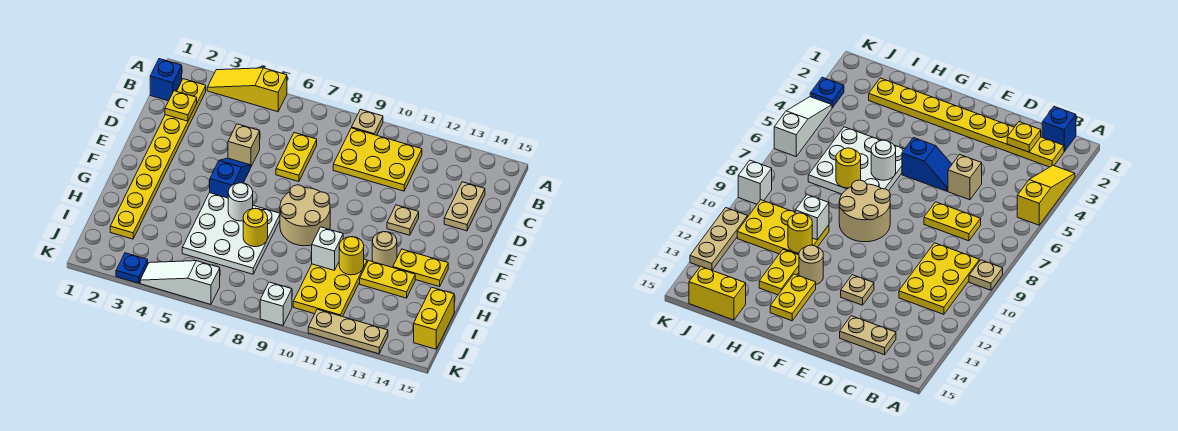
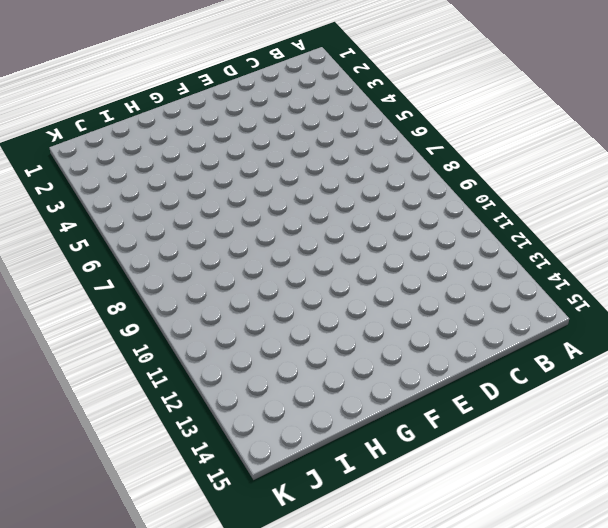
none -> yellow 1x3 slope [207,68,287,112]
none -> tan 1x1 plate [352,109,383,135]
none -> blue 1x1 brick [150,59,182,101]

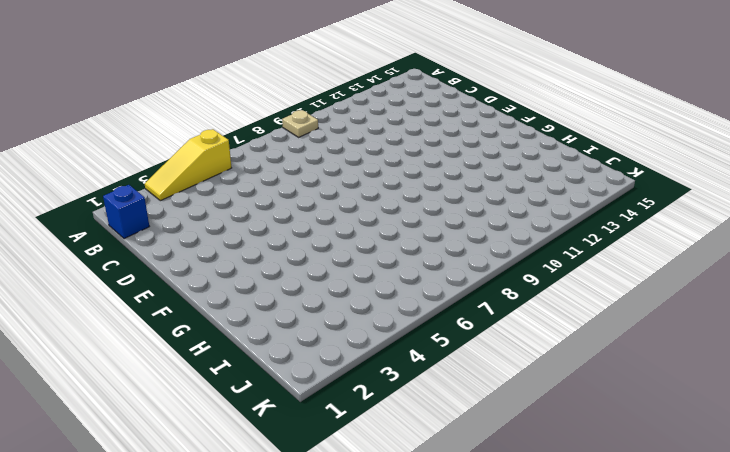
none -> yellow 1x8 plate [110,79,206,239]
none -> yellow 2x3 plate [333,128,422,191]
none -> yellow 1x2 plate [276,133,317,182]

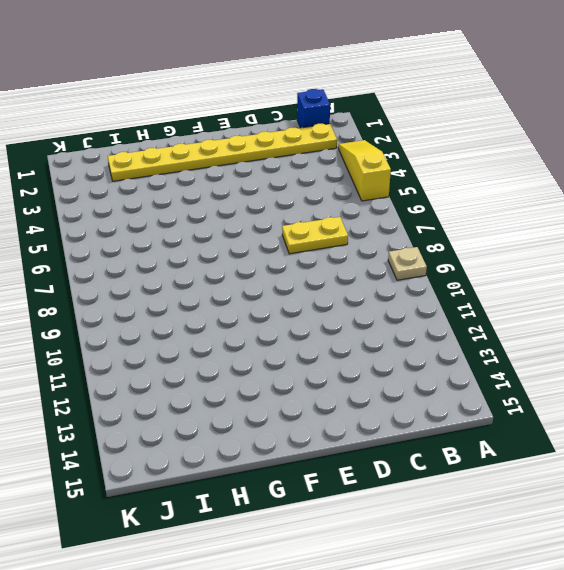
none -> yellow 2x3 plate [333,128,422,191]
none -> tan 1x2 plate [444,182,485,231]
none -> tan 1x1 brick [228,124,260,167]

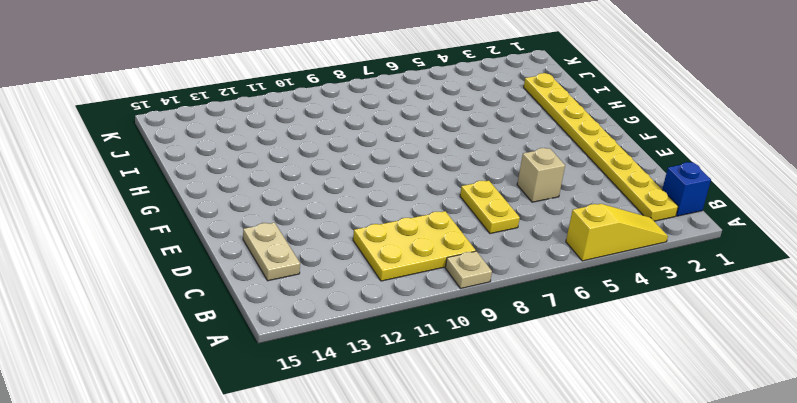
none -> blue 1x2 slope [210,158,250,198]
none -> tan 1x1 plate [387,205,419,235]
none -> tan 2x2 round brick [280,185,330,246]

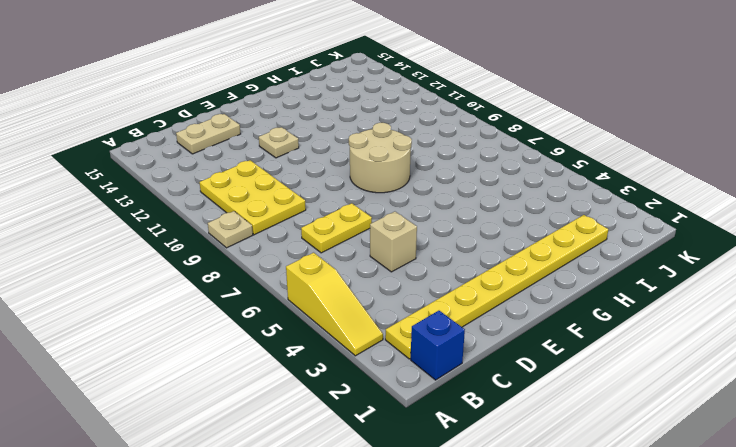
none -> blue 1x2 slope [210,158,250,198]
none -> white 3x3 plate [182,193,280,274]
none -> tan 1x1 round brick [372,232,397,268]

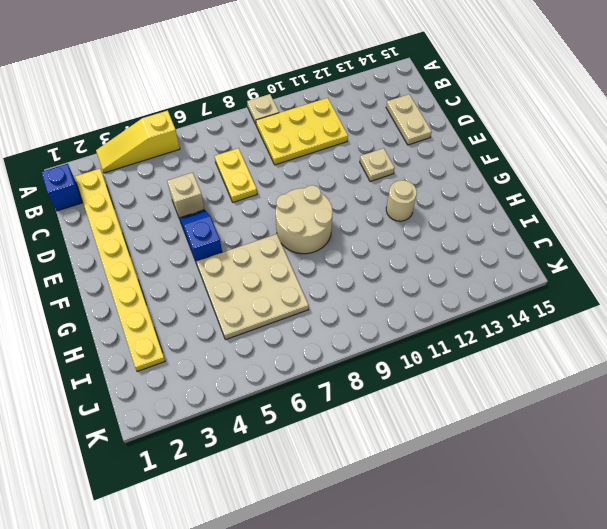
tan 3x3 plate [196,234,309,340] -> white 3x3 plate [182,193,280,274]
none -> yellow 1x2 plate [393,249,448,287]
none -> yellow 2x3 plate [293,259,367,317]
none -> yellow 1x2 plate [360,261,415,298]

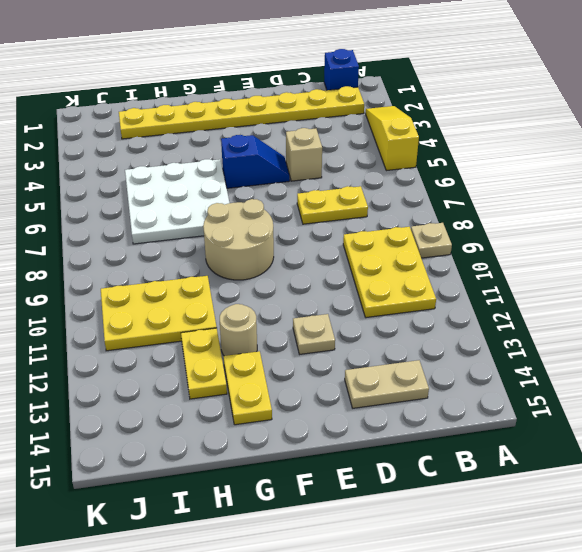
none -> yellow 1x2 brick [414,287,454,349]
none -> blue 1x1 plate [116,253,148,283]
none -> white 1x3 slope [140,261,220,304]

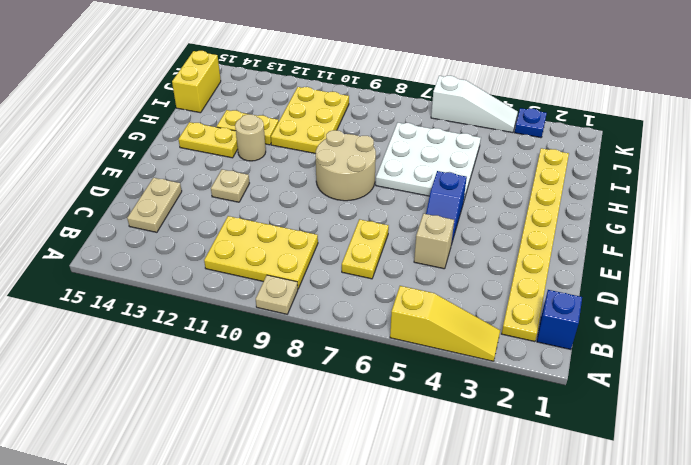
none -> white 1x1 brick [260,282,292,326]
none -> tan 1x3 plate [308,309,388,354]
none -> yellow 1x1 plate [165,91,197,121]

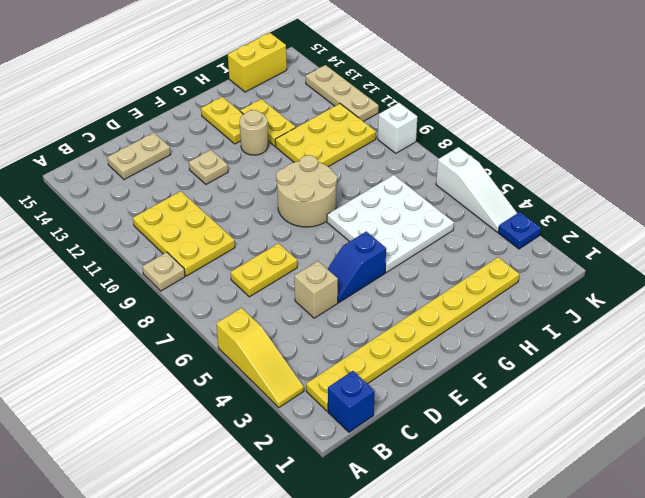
none -> yellow 1x1 plate [165,91,197,121]
none -> white 1x1 round brick [228,183,253,221]
none -> yellow 1x1 round brick [243,208,268,247]

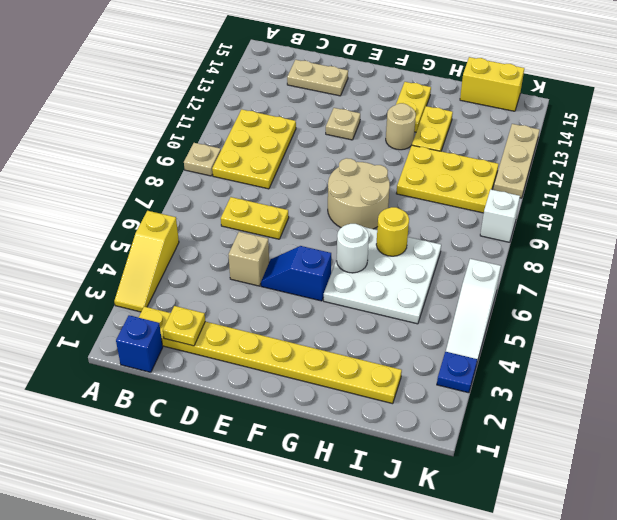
none -> white 1x1 brick [312,227,343,270]
none -> yellow 1x1 round brick [339,237,364,275]

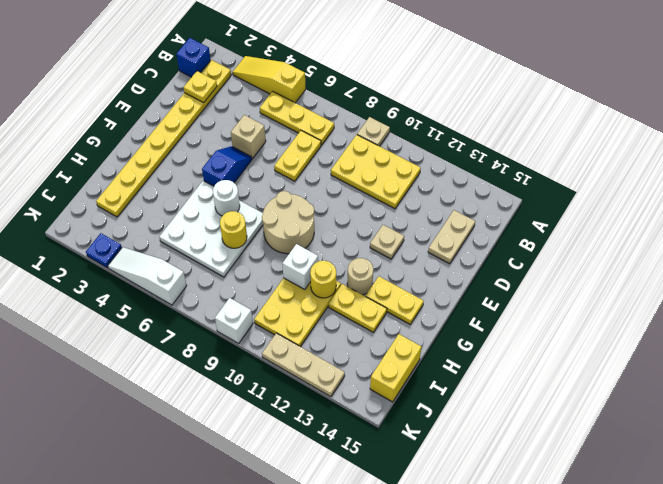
yellow 1x3 plate [260,91,334,145] -> none

